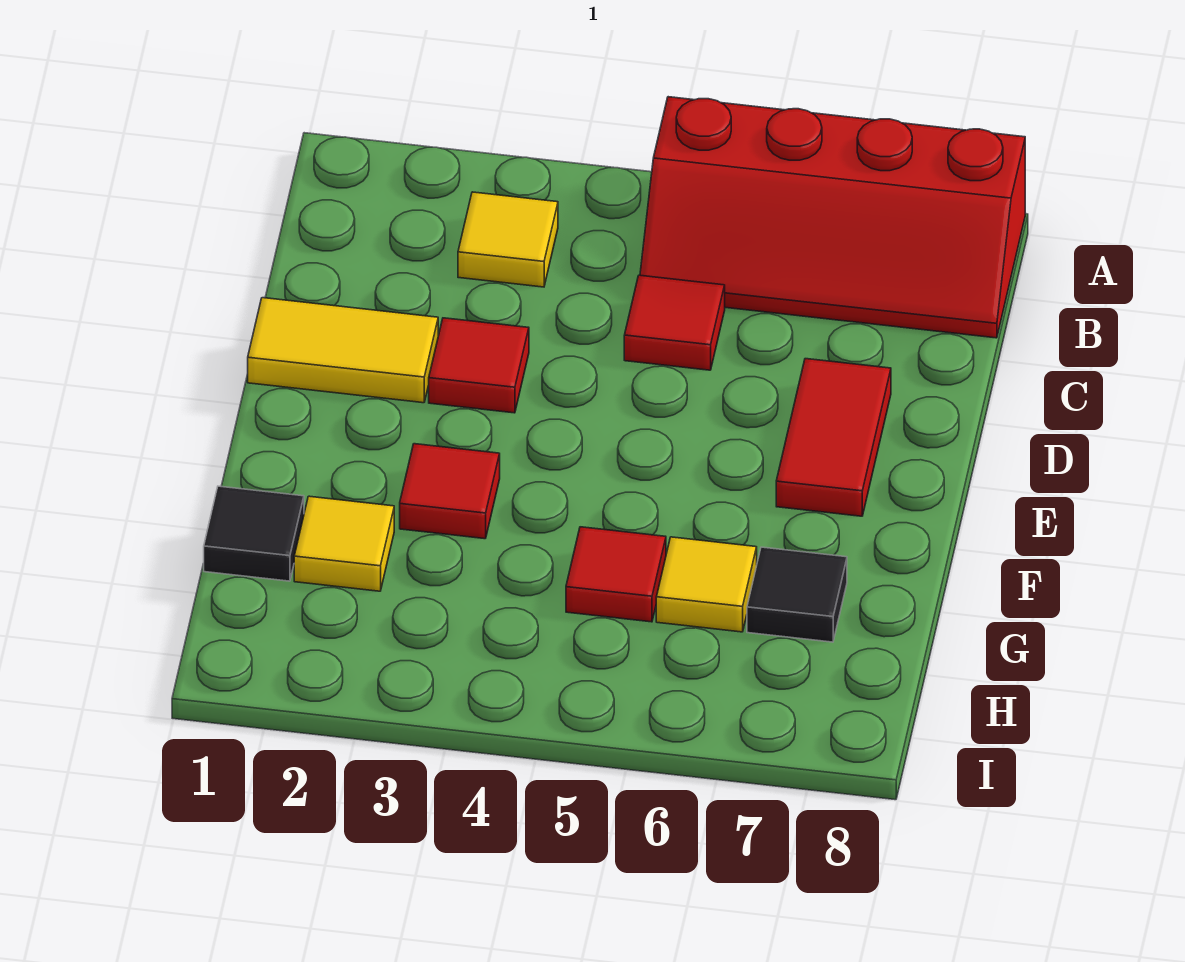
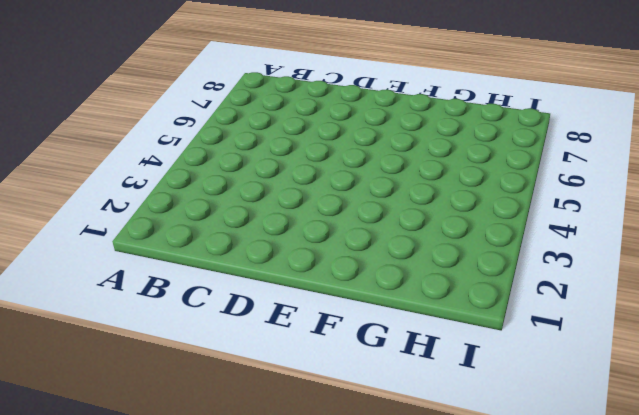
none -> red 2x4 slope [640,97,1025,338]
none -> yellow 1x1 tile [458,192,558,287]
none -> red 1x1 tile [624,275,725,370]

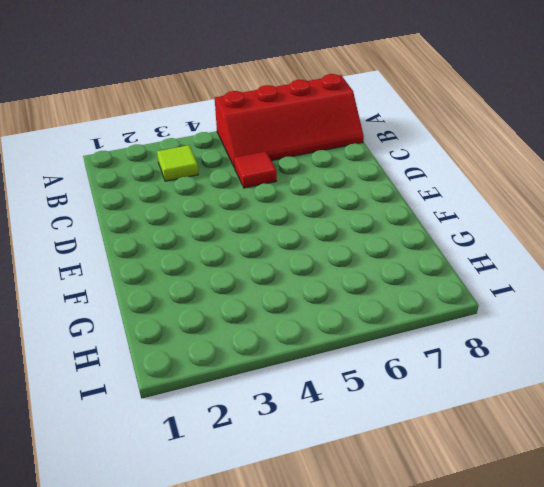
lime 1x1 tile [157,145,198,181] -> yellow 1x1 tile [458,192,558,287]
none -> yellow 1x2 tile [248,298,438,403]
none -> red 1x1 tile [429,318,529,413]
none -> red 1x2 tile [776,359,891,516]

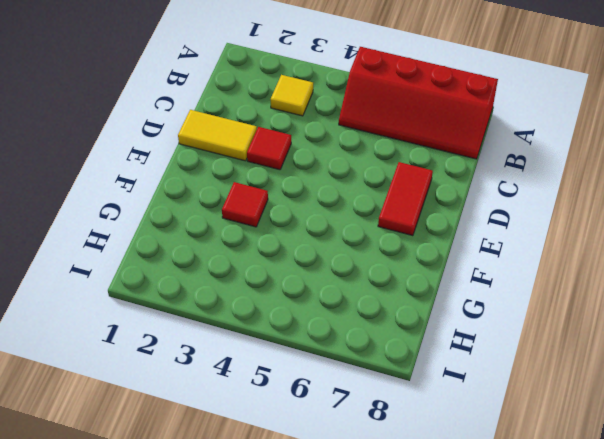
none -> red 1x1 tile [624,275,725,370]
none -> black 1x1 tile [204,486,304,581]
none -> yellow 1x1 tile [294,496,394,591]

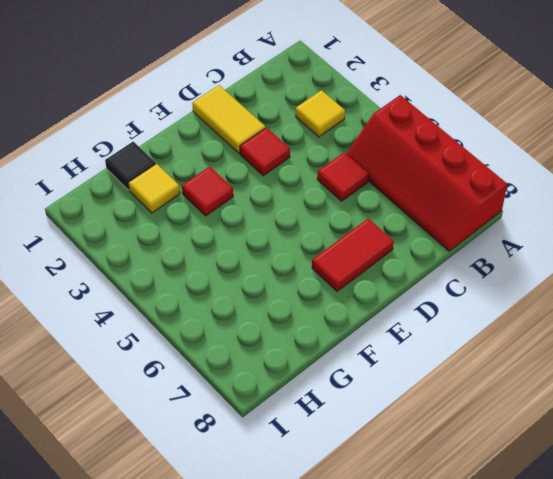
none -> red 1x1 tile [566,527,666,622]
none -> yellow 1x1 tile [656,537,757,632]
none -> black 1x1 tile [747,547,847,642]

